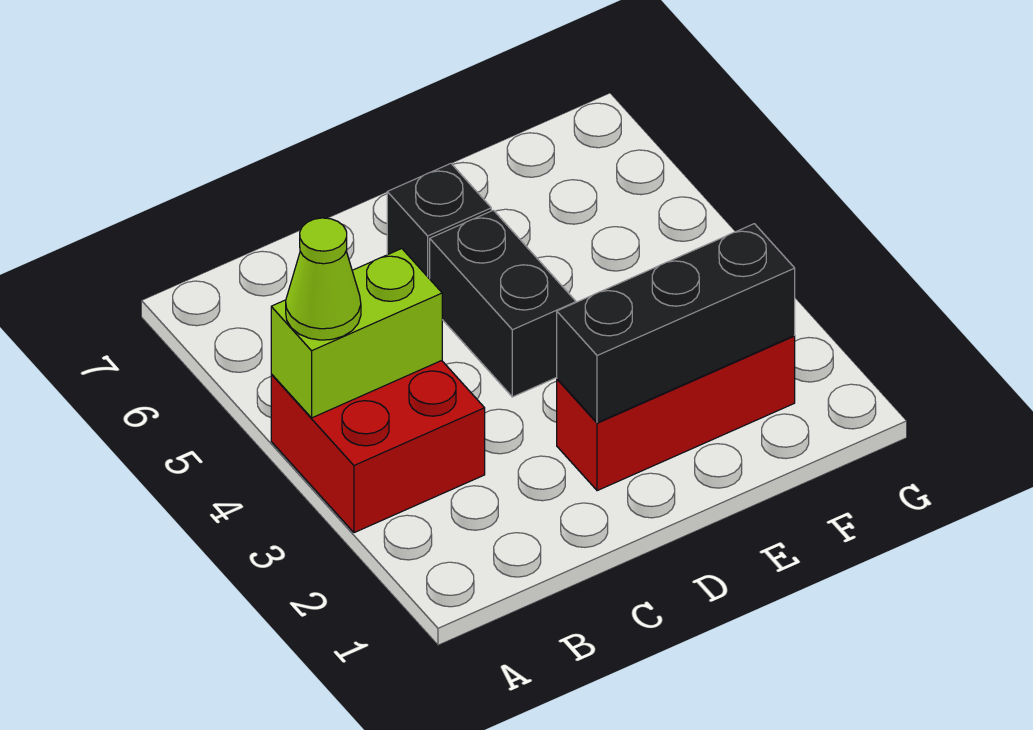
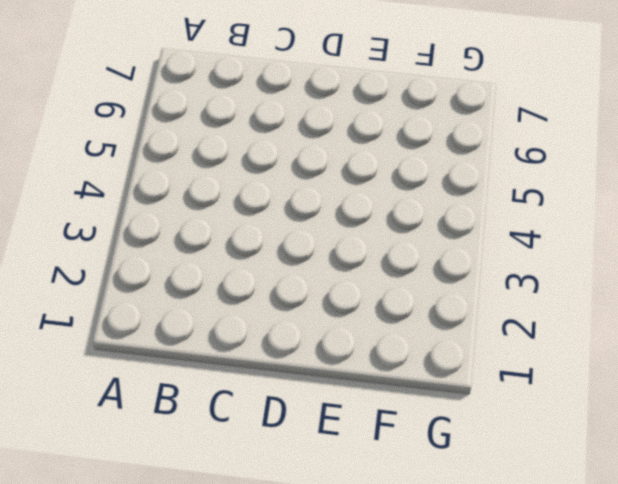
none -> red 2x2 brick [271,361,485,533]
none -> red 1x3 brick [557,336,795,491]

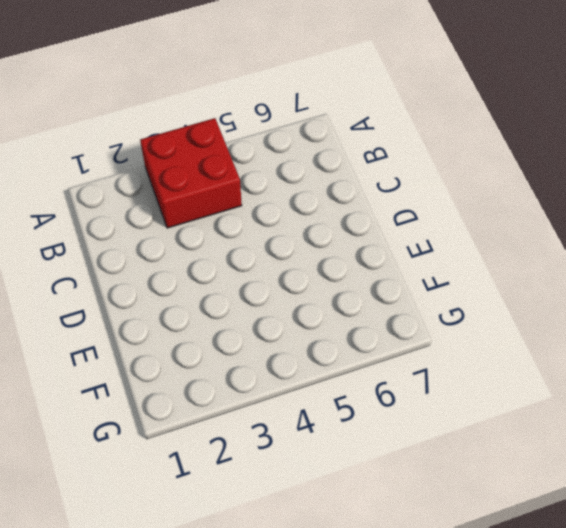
none -> red 1x3 brick [557,336,795,491]
none -> black 1x2 brick [430,210,576,397]

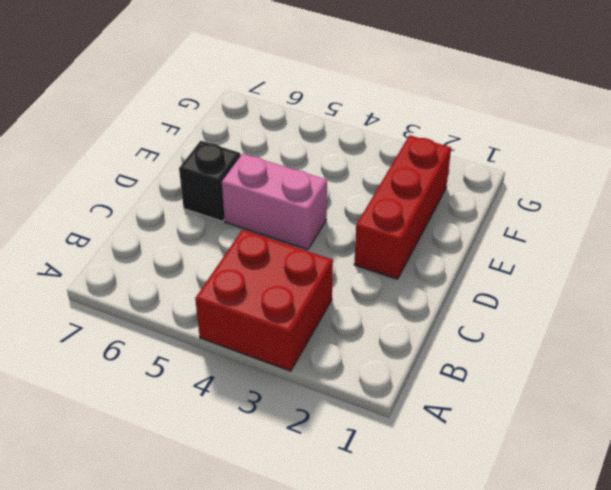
pink 1x2 brick [222,154,327,250] -> black 1x2 brick [430,210,576,397]
none -> lime 1x2 brick [271,249,442,418]
none -> black 1x3 brick [557,224,795,423]

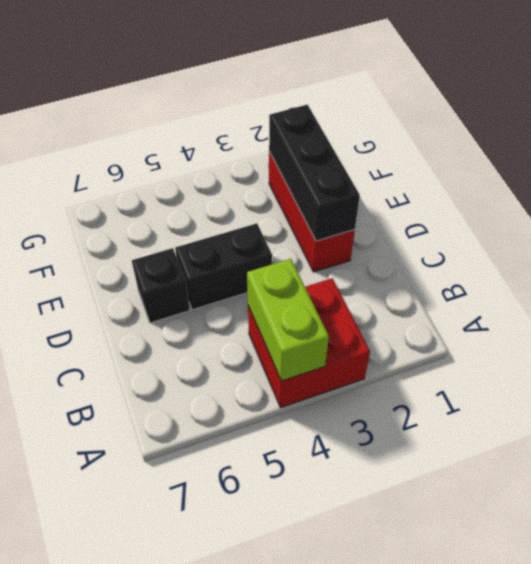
none -> lime 1x1 cone [286,218,361,340]

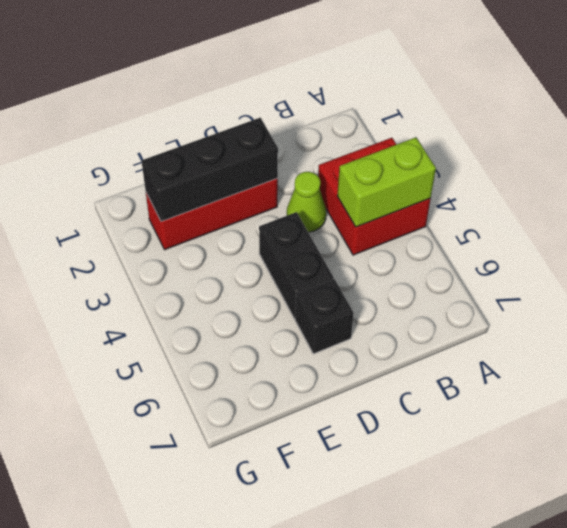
lime 1x1 cone [287,172,326,232] -> lime 1x1 cone moved to [286,218,361,340]

